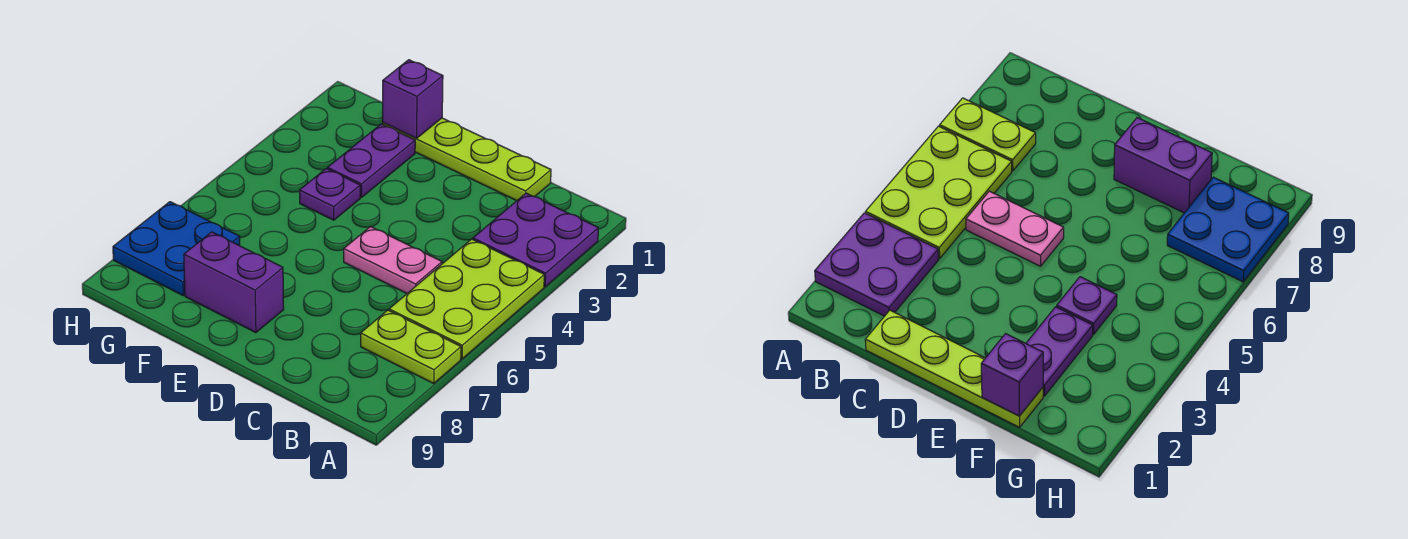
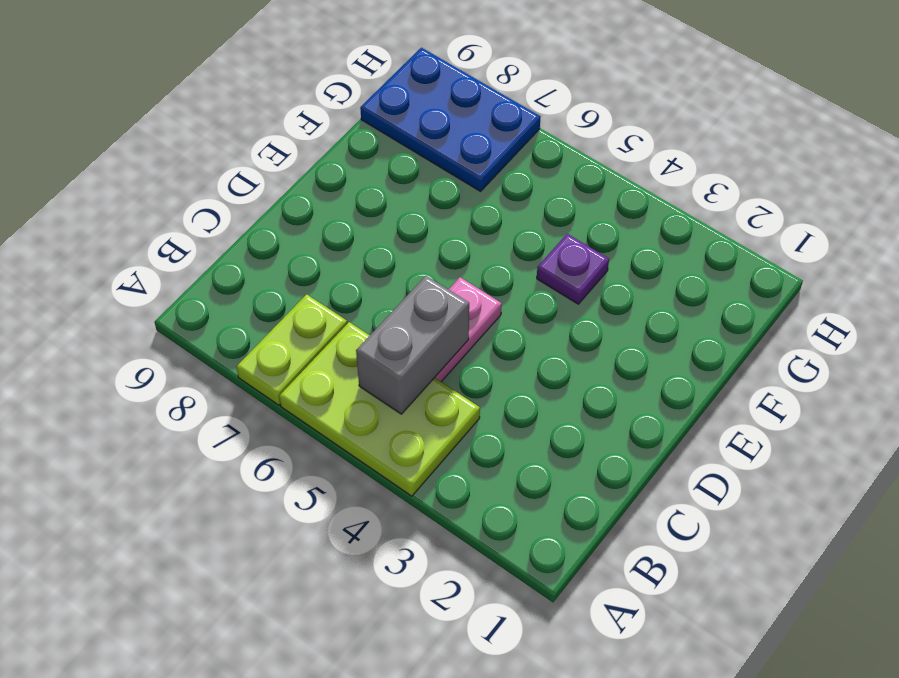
grey 1x2 brick [356,276,469,414] -> none
blue 2x3 plate [360,48,540,191] -> blue 2x2 plate [113,202,240,295]
none -> purple 2x2 plate [473,193,598,287]
none -> lime 1x4 plate [383,118,551,201]

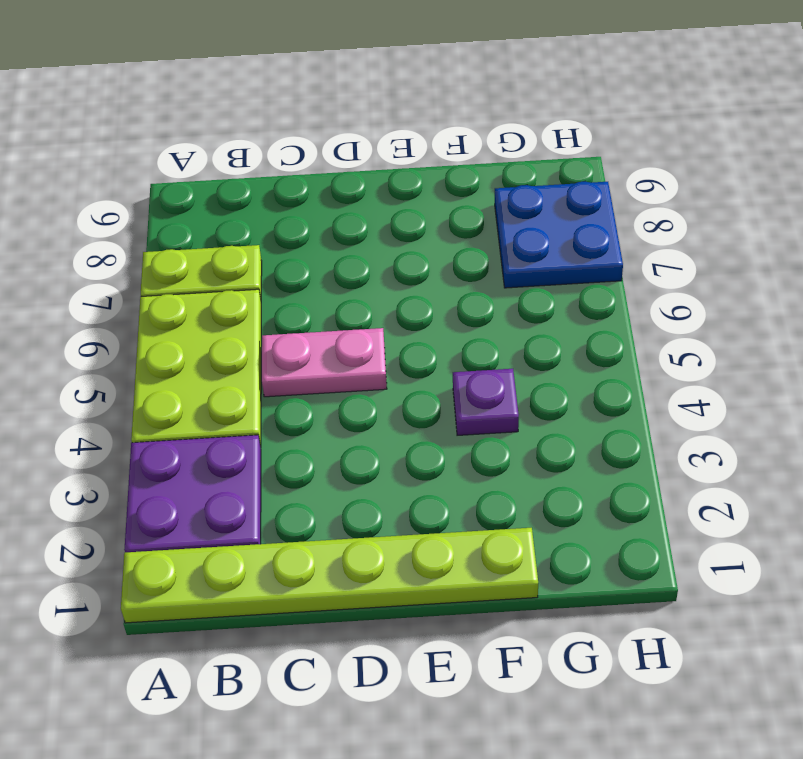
lime 1x6 plate [121,528,538,623] -> lime 1x4 plate [383,118,551,201]
none -> purple 1x2 brick [184,232,284,333]
none -> purple 1x2 plate [327,124,415,197]

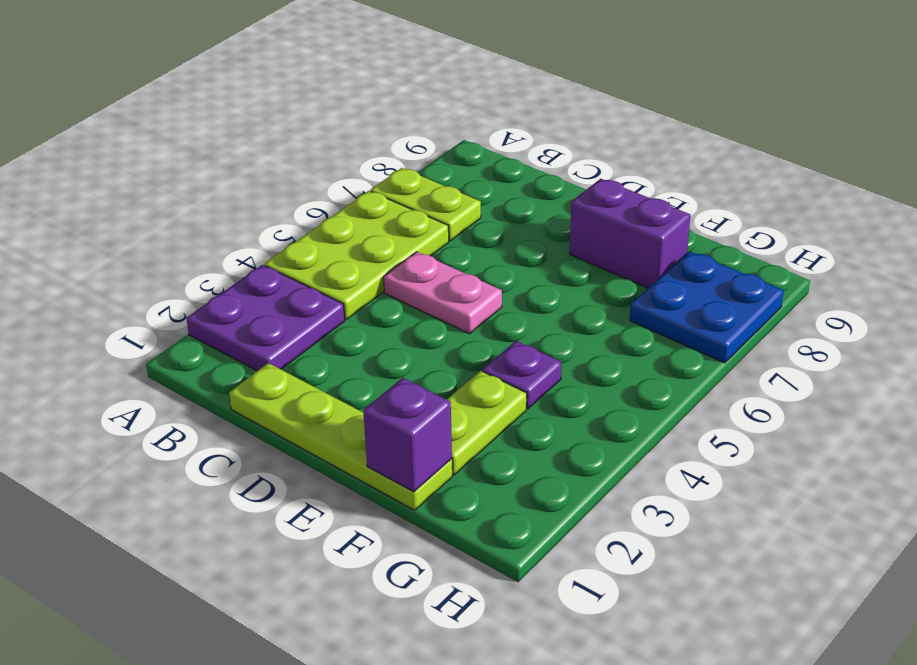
lime 1x2 plate [447,371,527,475] -> purple 1x2 plate [327,124,415,197]

